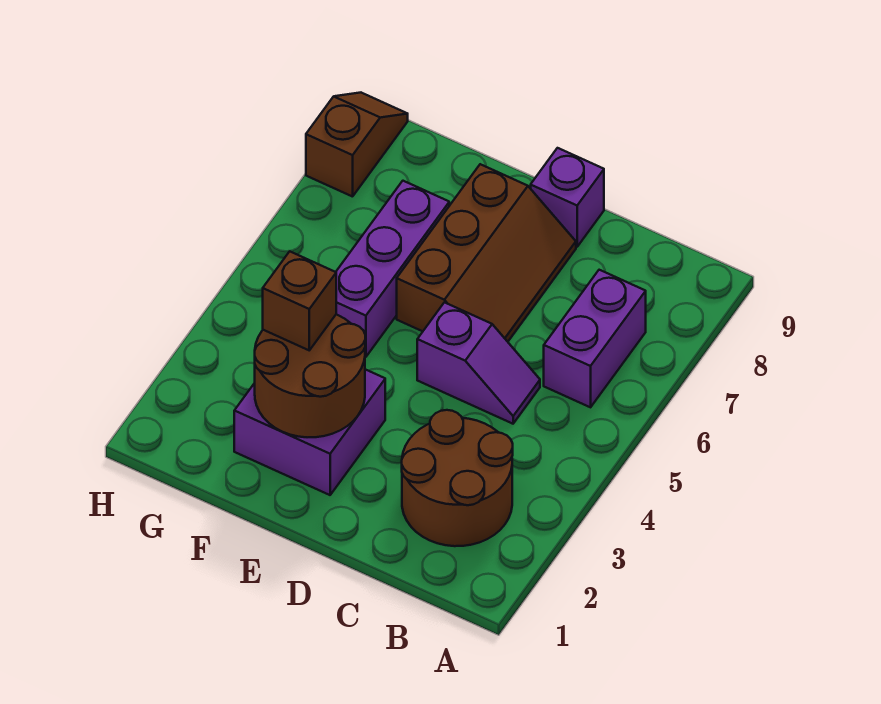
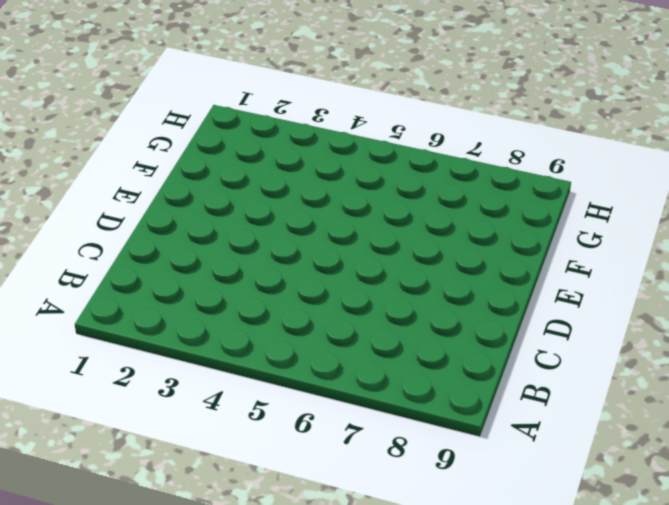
none -> brown 2x2 round brick [402,410,513,546]
none -> purple 1x2 brick [544,270,646,407]

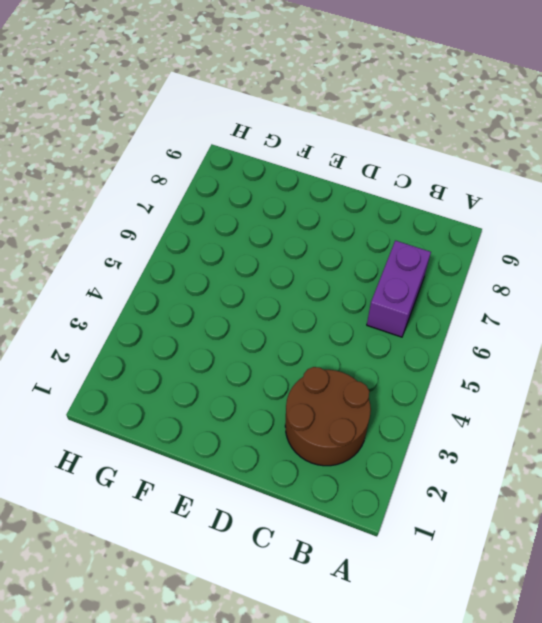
none -> purple 1x2 slope [417,302,540,424]
none -> brown 2x3 slope [397,164,576,342]

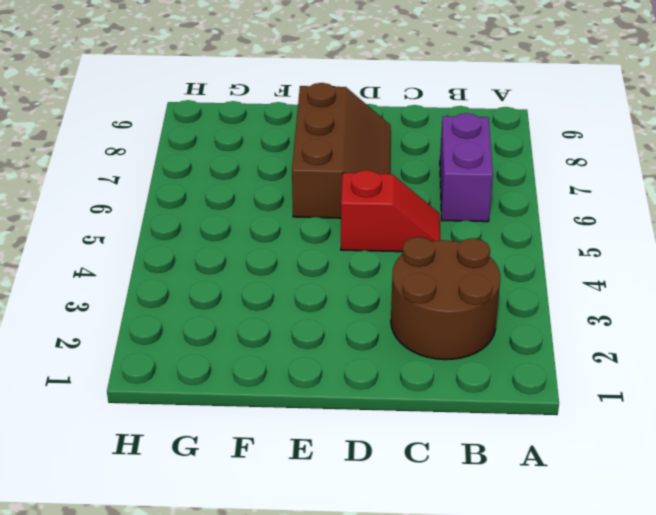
red 1x2 slope [341,170,440,252] -> purple 1x2 slope [417,302,540,424]
none -> purple 1x1 brick [531,148,604,247]
none -> purple 2x2 brick [234,369,385,495]

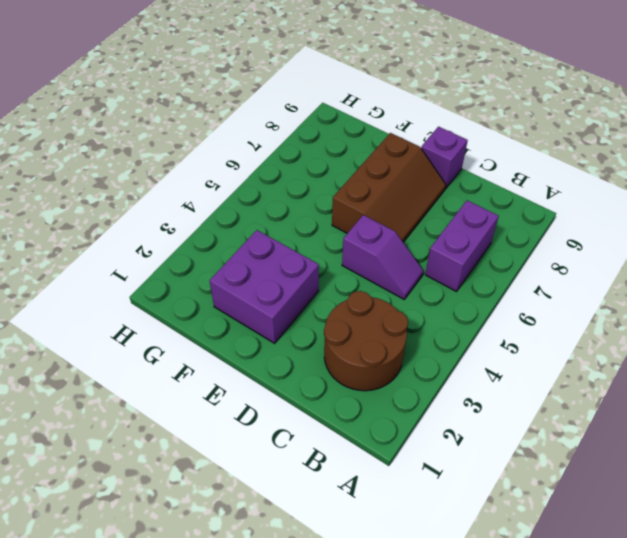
none -> purple 1x3 brick [336,181,449,357]
none -> brown 1x2 slope [306,93,408,197]

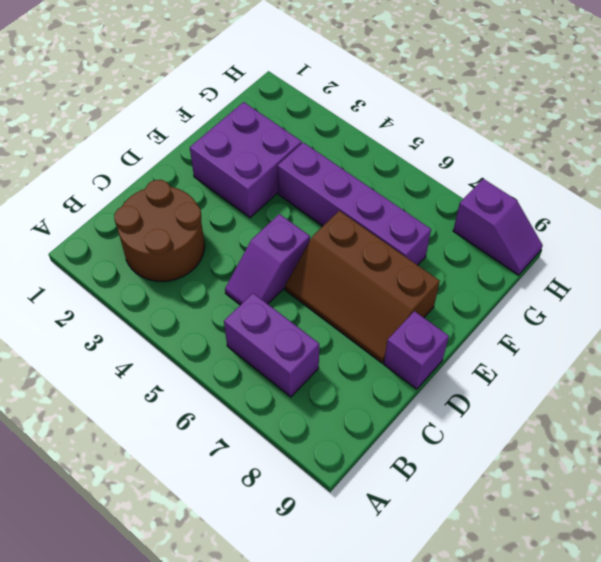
purple 1x4 brick [277,142,431,265] -> purple 1x3 brick [336,181,449,357]
purple 1x2 slope [453,179,543,275] -> brown 1x2 slope [306,93,408,197]
none -> brown 2x2 round brick [255,314,365,437]
none -> brown 1x1 brick [263,251,336,350]

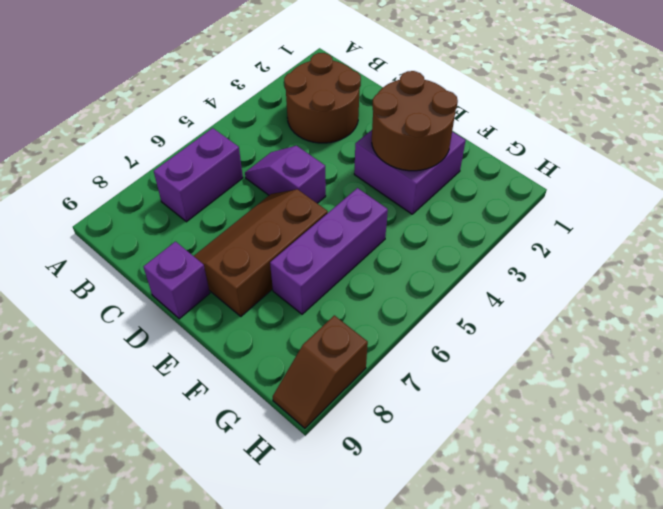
none -> brown 1x1 brick [263,251,336,350]

